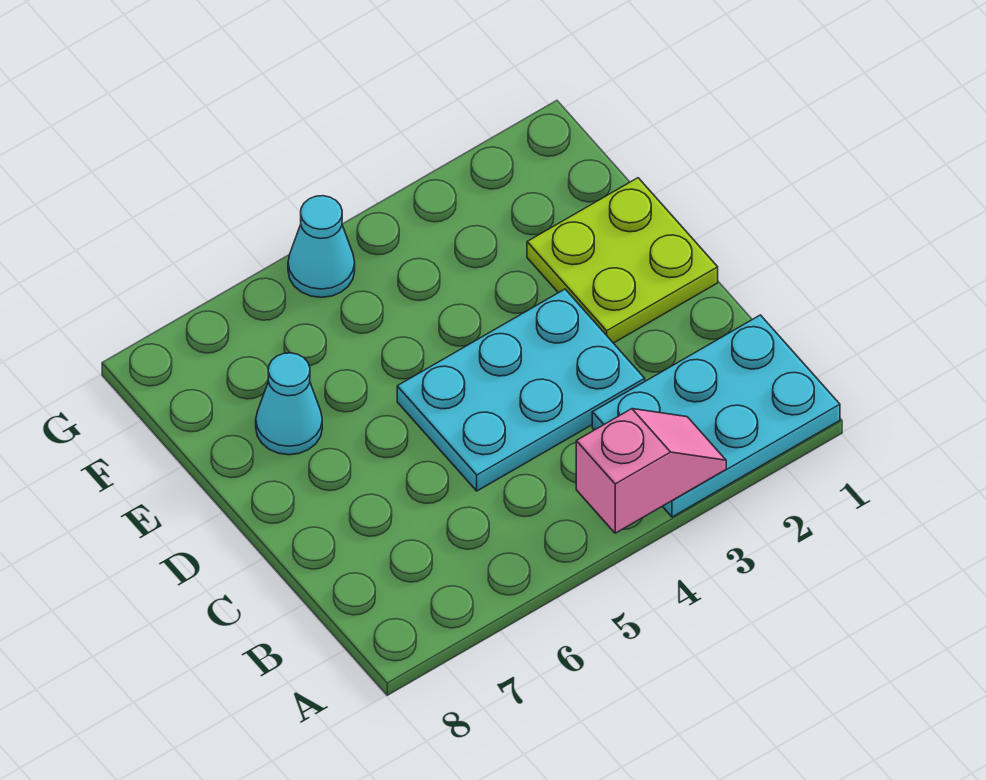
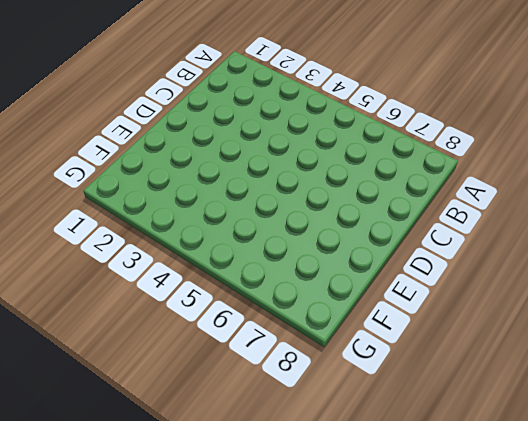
none -> cyan 2x3 plate [592,315,840,517]
none -> cyan 2x3 plate [397,289,645,491]

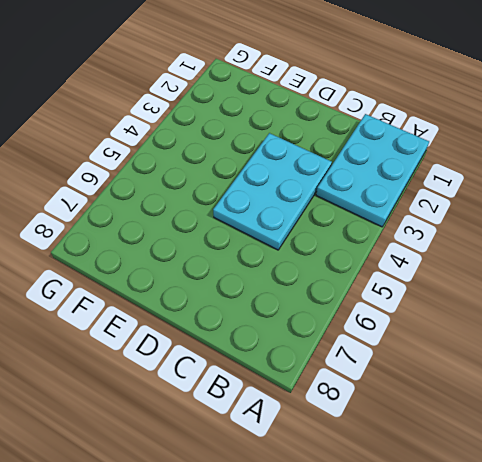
none -> lime 2x2 plate [527,178,718,343]
none -> cyan 1x1 cone [256,353,322,455]

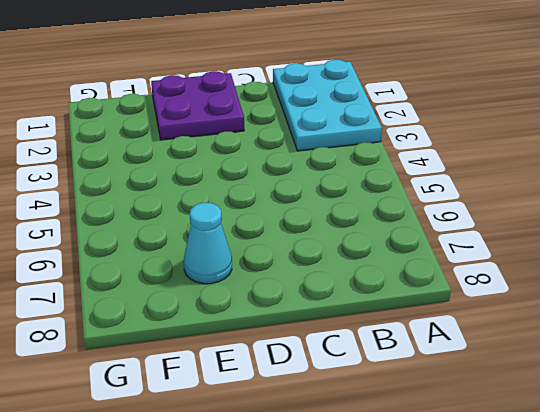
purple 2x2 plate [151,71,244,140] -> lime 2x2 plate [527,178,718,343]
none -> cyan 2x3 plate [397,289,645,491]
none -> cyan 1x1 cone [288,196,355,297]

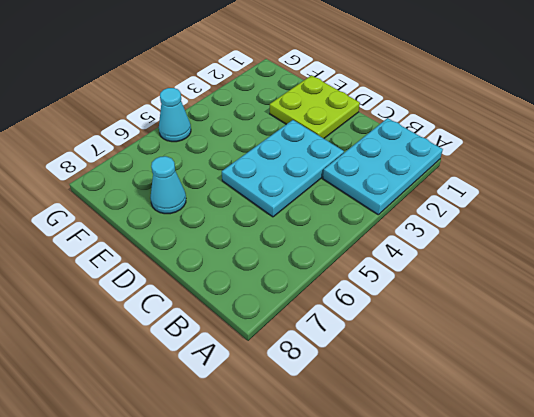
none -> pink 1x2 slope [576,409,726,533]

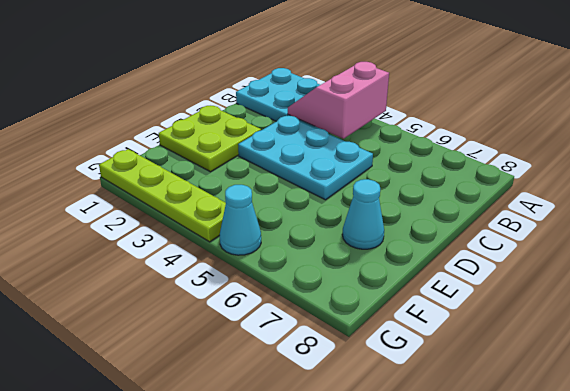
pink 2x2 slope [288,62,389,139] -> pink 1x2 slope [576,409,726,533]
lime 1x4 plate [99,149,226,242] -> none

